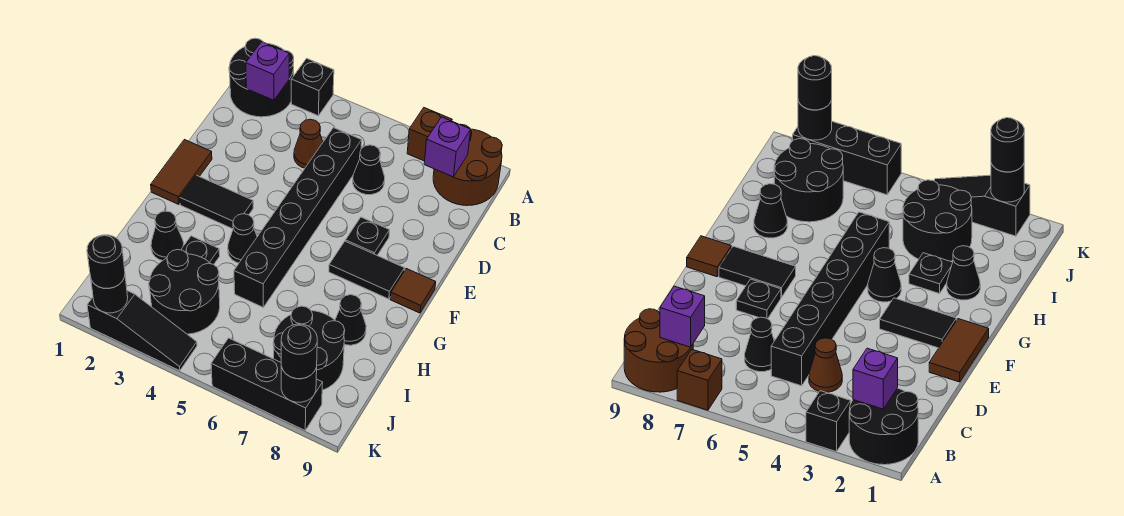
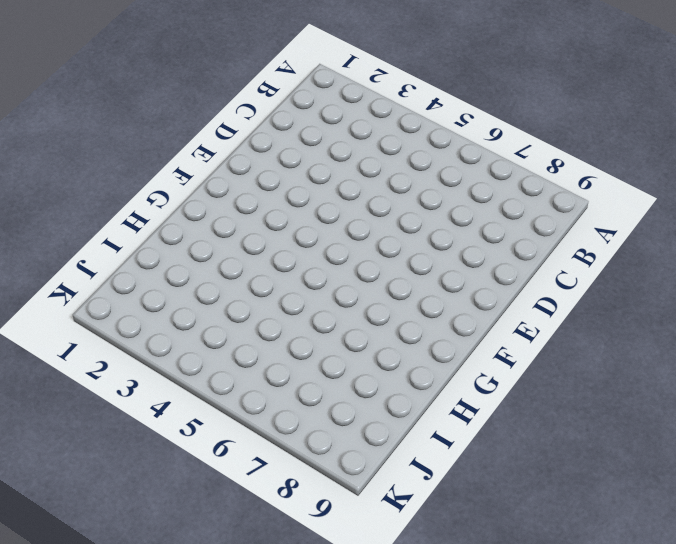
none -> black 2x2 round brick [229,38,294,117]
none -> black 1x1 brick [291,58,334,116]
none -> brown 1x1 brick [407,108,452,161]

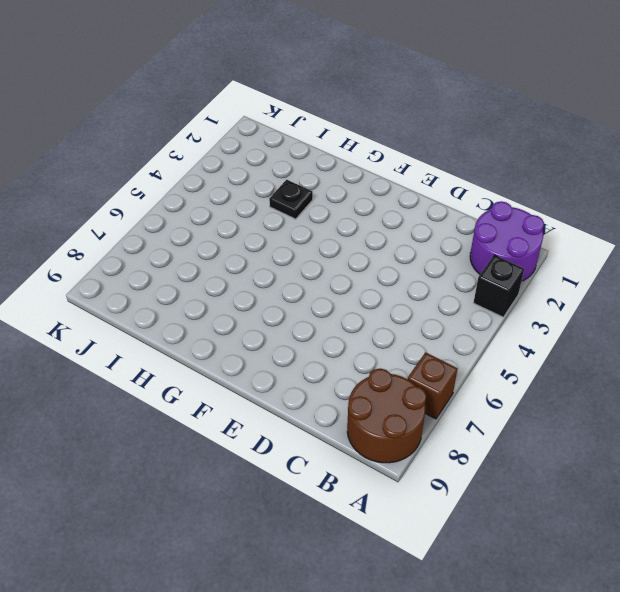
purple 2x2 round brick [470,201,544,281] -> black 2x2 round brick [229,38,294,117]
none -> brown 1x1 cone [294,119,323,168]
none -> black 1x6 brick [234,128,362,308]
none -> black 1x1 cone [353,145,385,195]

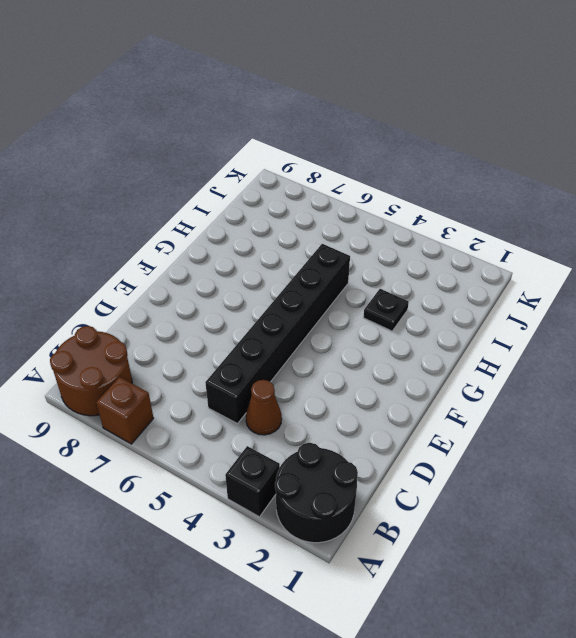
none -> black 1x1 cone [353,145,385,195]
none -> brown 1x2 tile [151,140,212,204]
none -> black 1x1 plate [345,217,390,255]

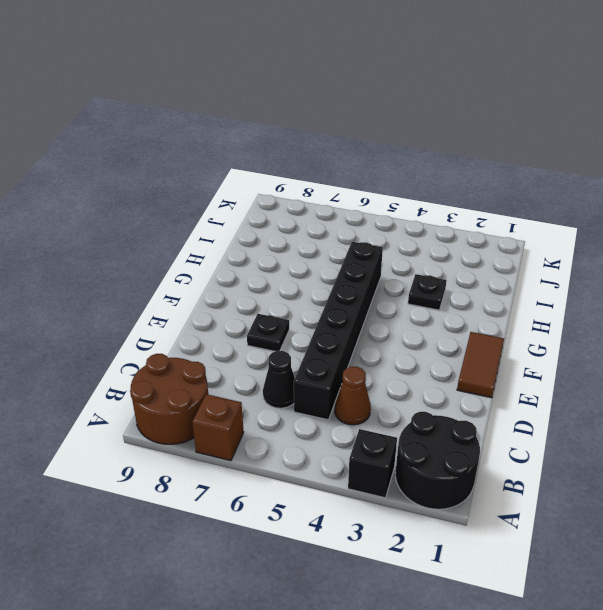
none -> black 1x2 tile [180,175,253,229]
none -> black 1x2 tile [329,241,405,299]
none -> brown 1x1 tile [390,269,436,313]

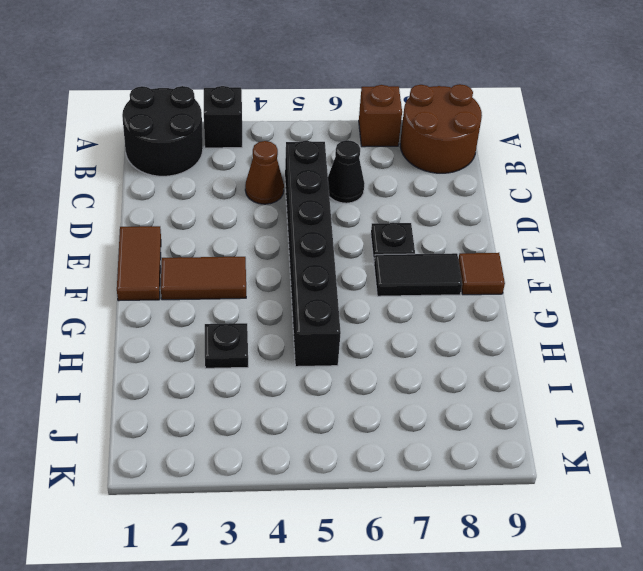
brown 1x2 tile [161,257,246,300] -> black 1x2 tile [180,175,253,229]
none -> black 1x1 cone [228,214,257,263]
none -> black 1x1 cone [151,211,184,261]
none -> black 1x1 cone [335,295,366,345]

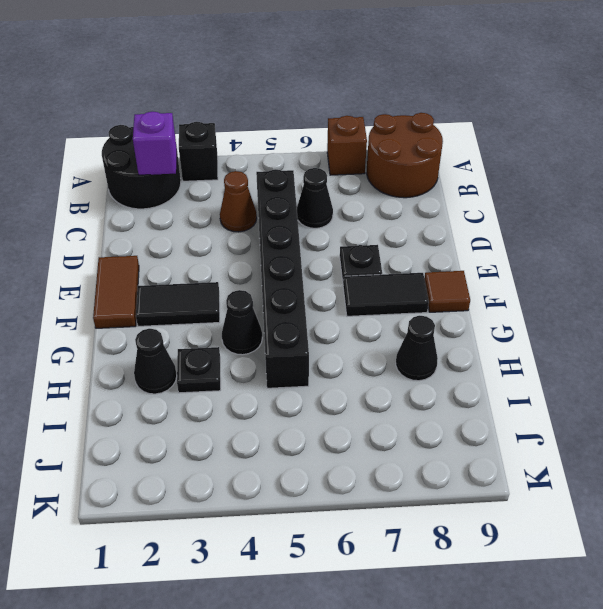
none -> black 2x2 round brick [149,250,220,334]
none -> black 2x2 round brick [273,306,345,390]
none -> black 1x3 slope [87,291,197,371]

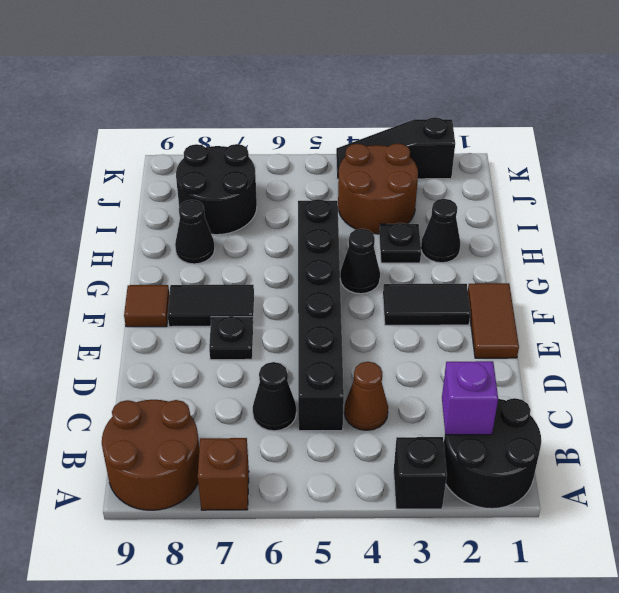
brown 2x2 round brick [338,143,418,234] -> black 2x2 round brick [149,250,220,334]
none -> black 1x3 brick [211,338,323,430]
none -> purple 1x1 brick [424,117,471,177]
none -> black 1x1 round brick [91,277,128,313]

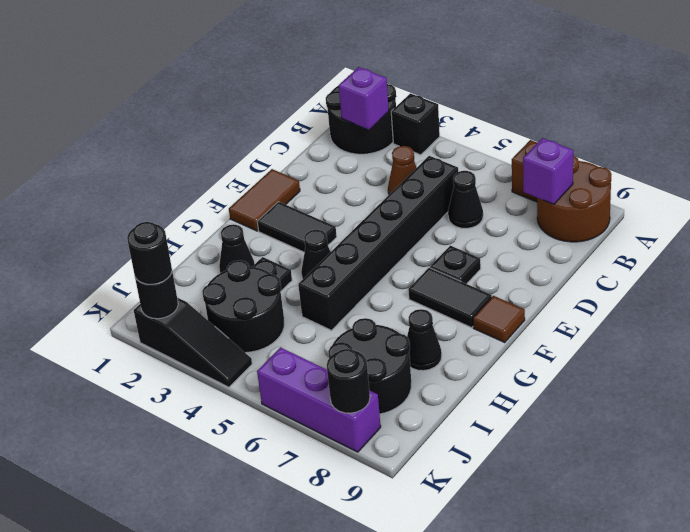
purple 1x3 brick [257,347,381,452] -> black 1x3 brick [211,338,323,430]
none -> black 1x1 round brick [281,324,317,379]

